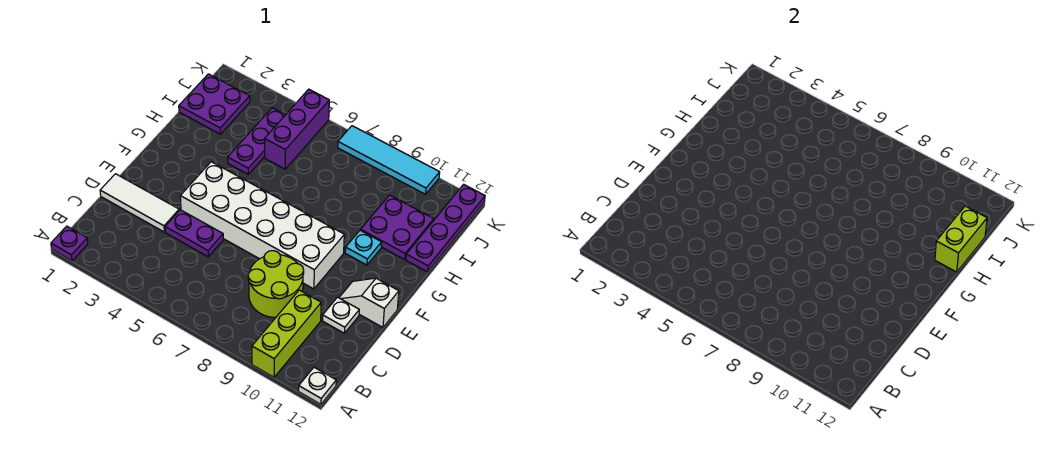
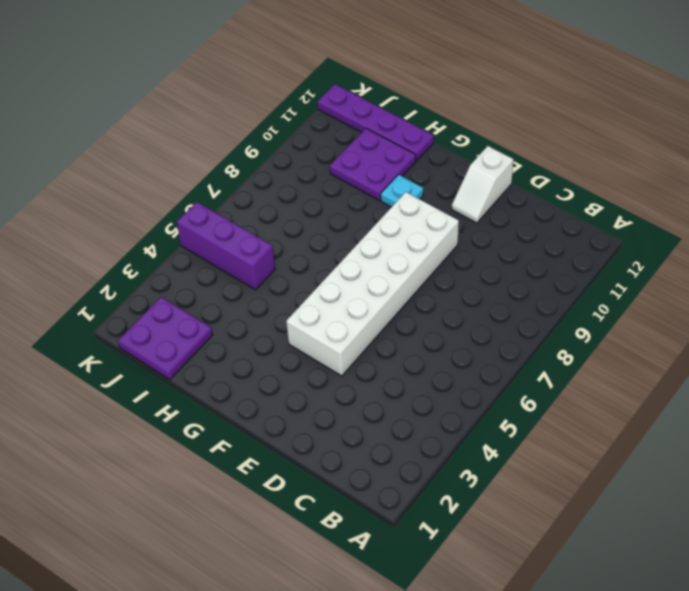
none -> purple 1x1 plate [51,226,88,261]
none -> lime 1x3 brick [252,290,321,377]
none -> white 1x1 plate [299,367,336,404]

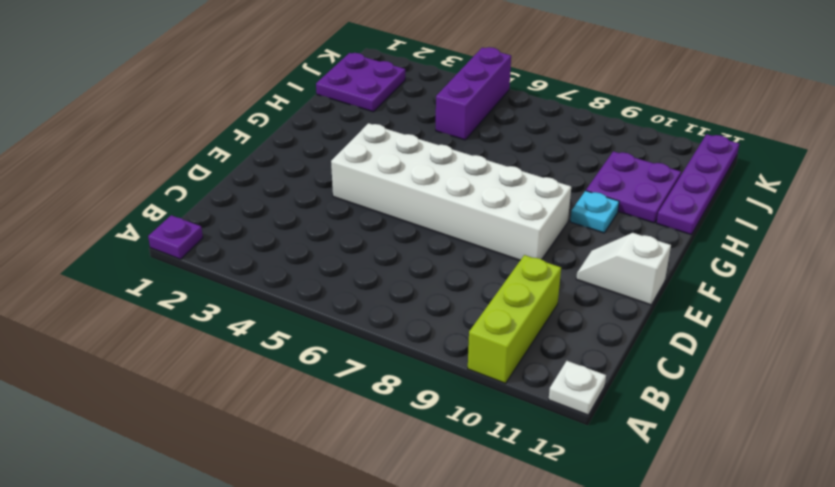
none -> lime 2x2 round brick [248,251,304,318]
none -> white 1x3 tile [100,174,179,232]
none -> purple 1x2 plate [165,210,223,257]

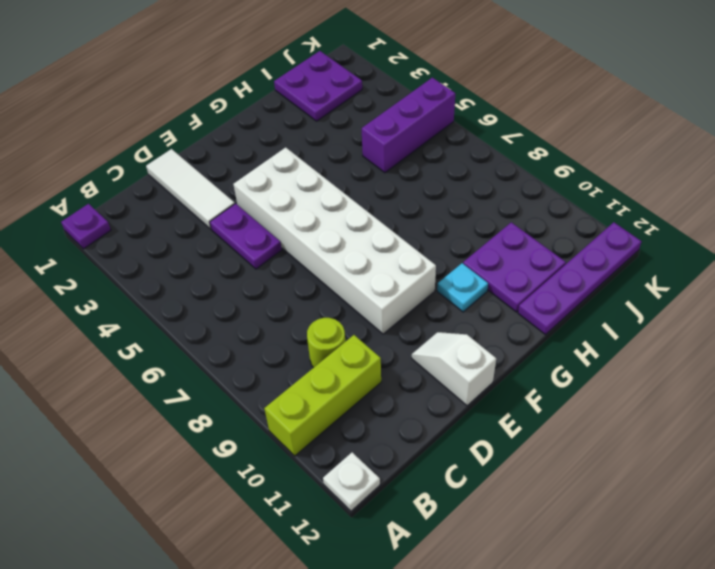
lime 1x1 round brick [307,318,345,368] -> lime 2x2 round brick [248,251,304,318]
none -> white 1x1 plate [322,297,359,333]
none -> purple 1x3 plate [228,108,285,174]
none -> cyan 1x4 tile [338,126,440,194]

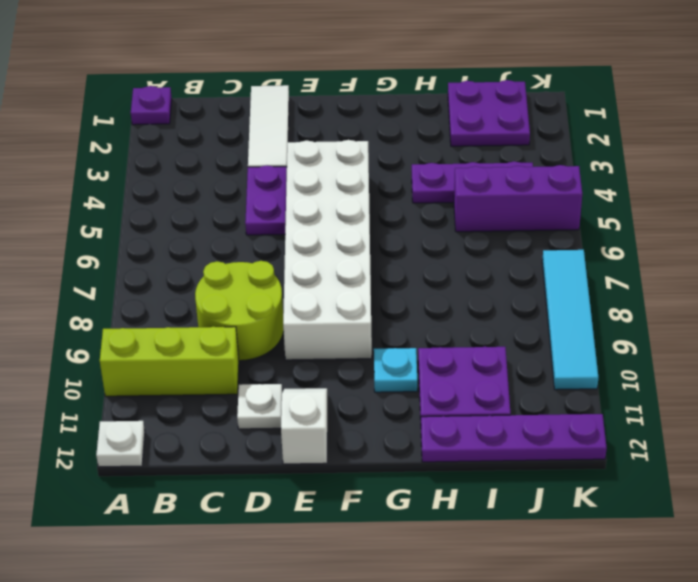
none -> lime 1x2 brick [935,206,987,272]

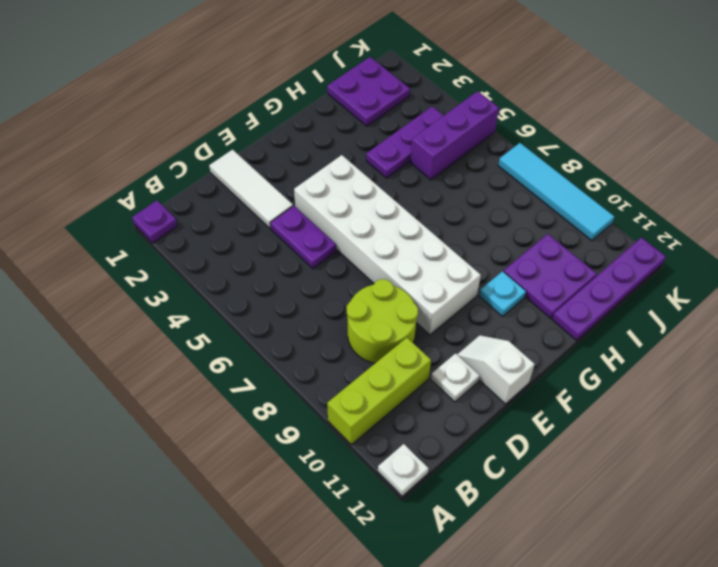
none -> lime 1x2 brick [935,206,987,272]

